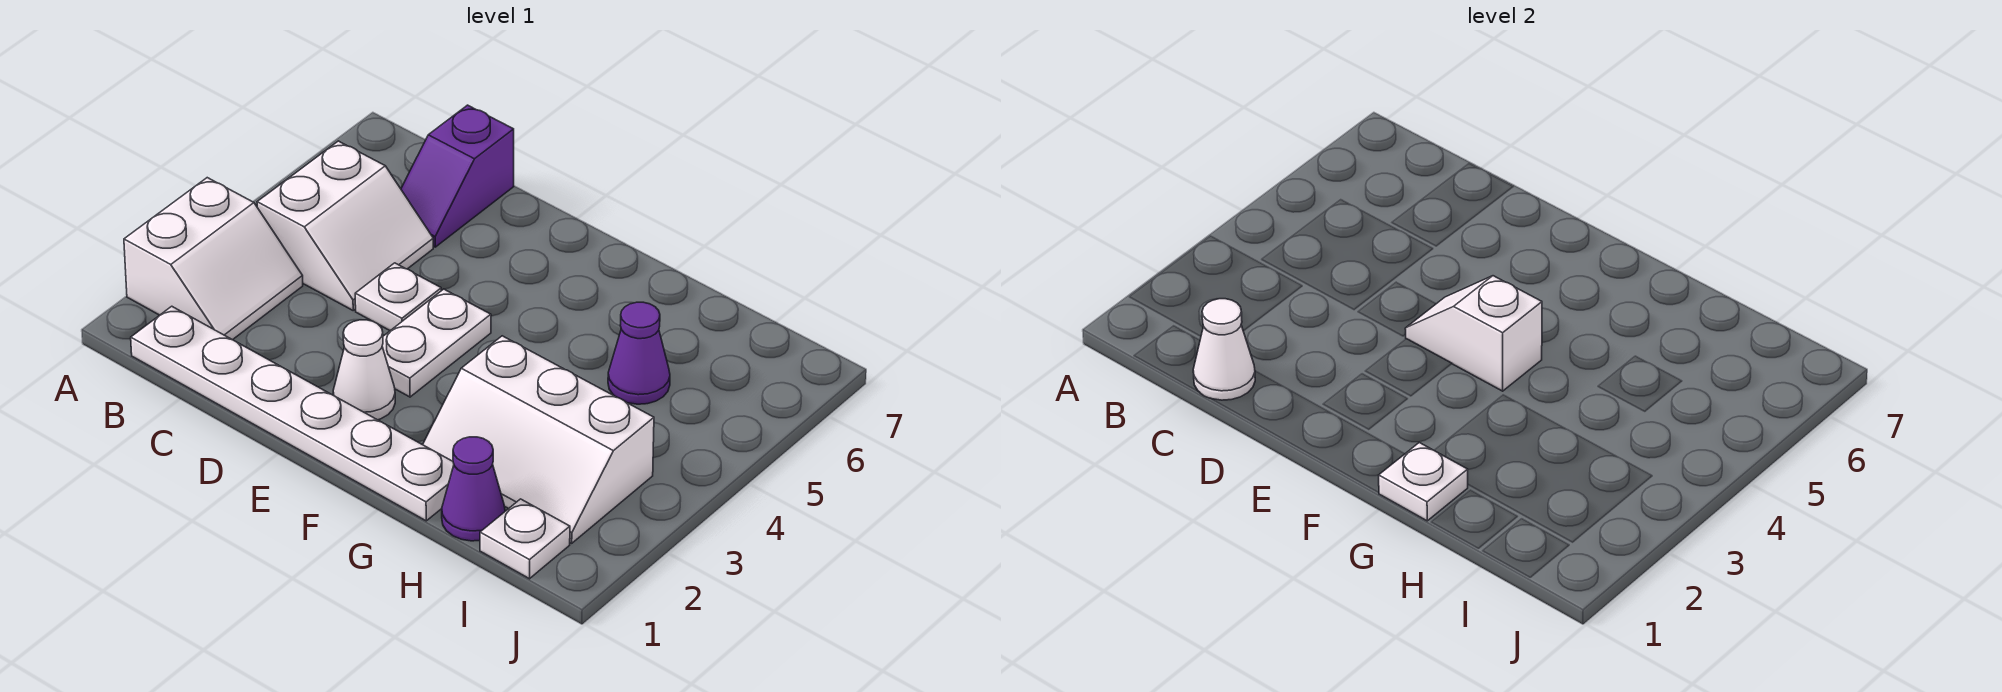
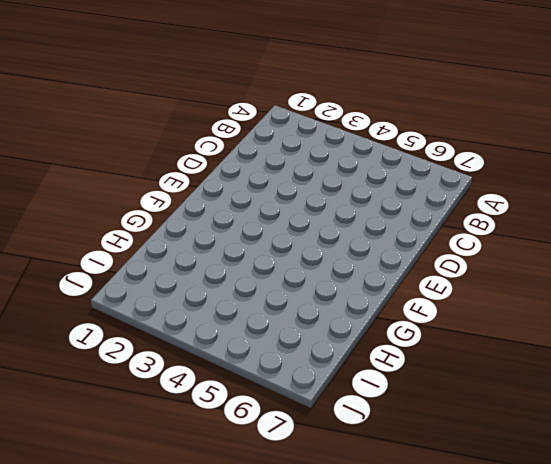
none -> white 2x2 slope [124,178,303,340]
none -> white 1x6 plate [131,306,454,521]
none -> white 2x2 slope [257,141,433,310]

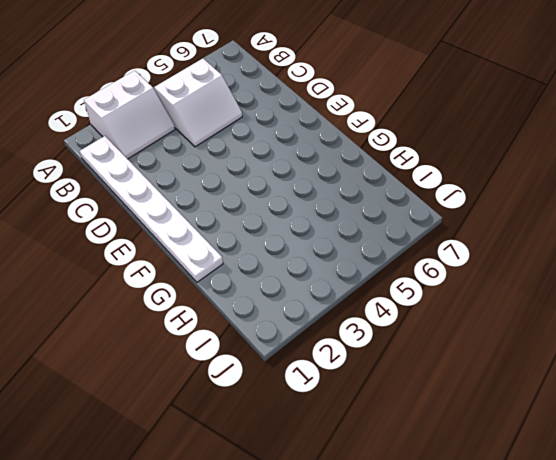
none -> purple 1x2 slope [401,105,514,247]
none -> white 1x1 plate [355,263,441,331]
none -> white 1x1 cone [333,320,395,420]

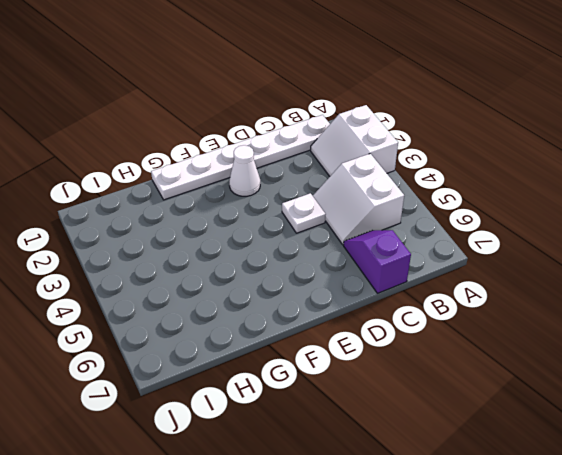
none -> white 1x2 plate [382,289,491,397]
none -> white 2x3 slope [423,336,654,543]
none -> purple 1x1 cone [442,437,505,541]

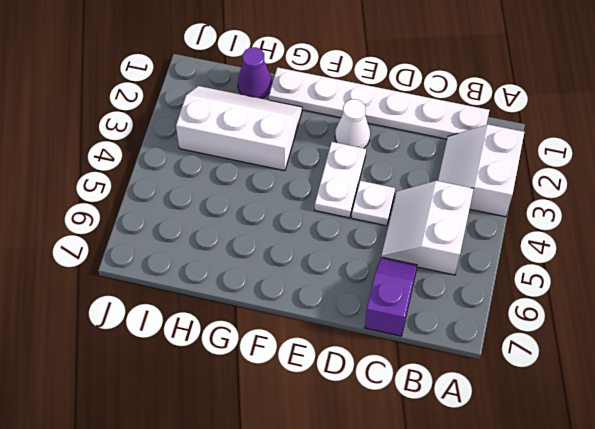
none -> purple 1x1 cone [608,302,670,404]
none -> white 1x1 plate [480,499,570,579]
none -> white 1x1 cone [1193,299,1255,400]

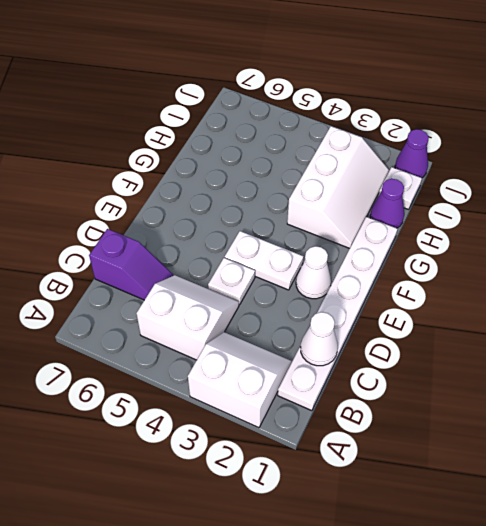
purple 1x1 cone [395,129,429,178] -> purple 1x1 cone moved to [608,302,670,404]
none -> white 1x2 slope [1405,276,1542,391]
none -> white 1x1 plate [1379,443,1468,521]

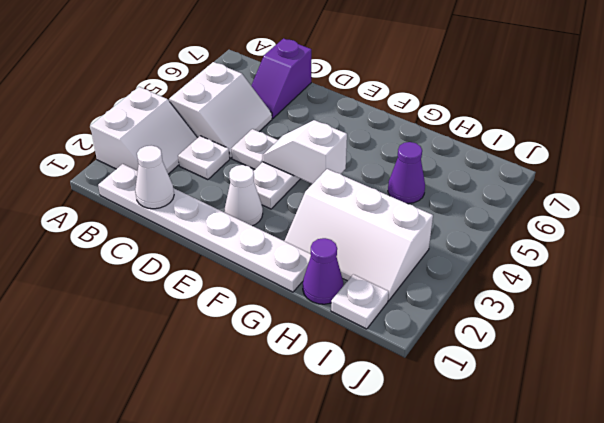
white 1x1 plate [178,136,230,180] -> white 1x1 plate moved to [1379,443,1468,521]

